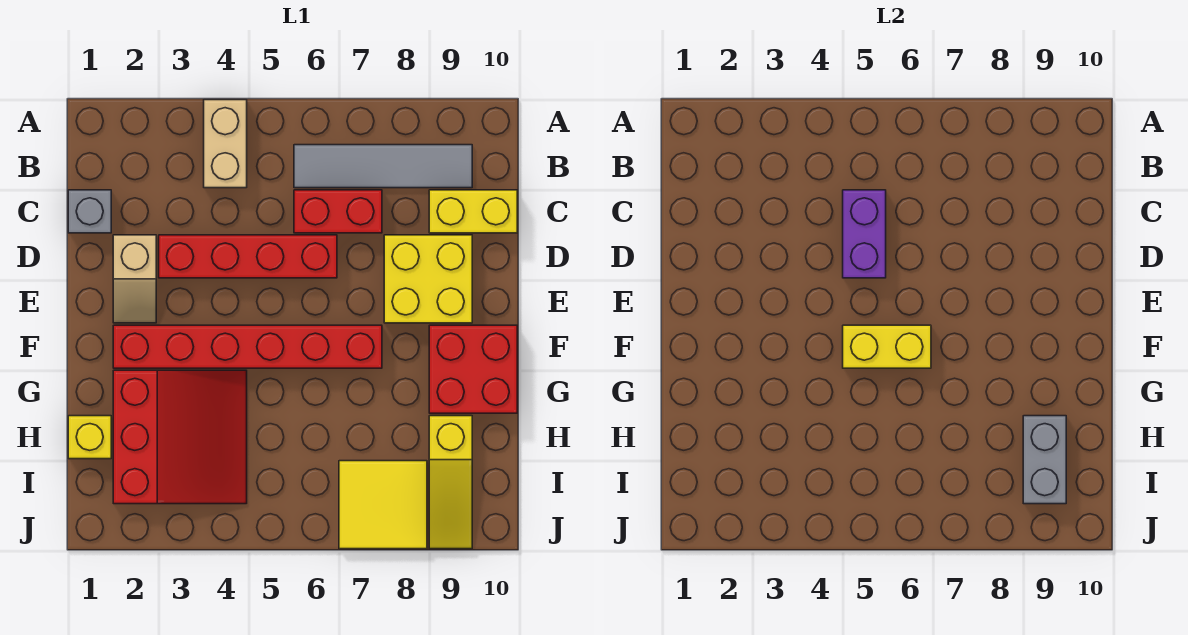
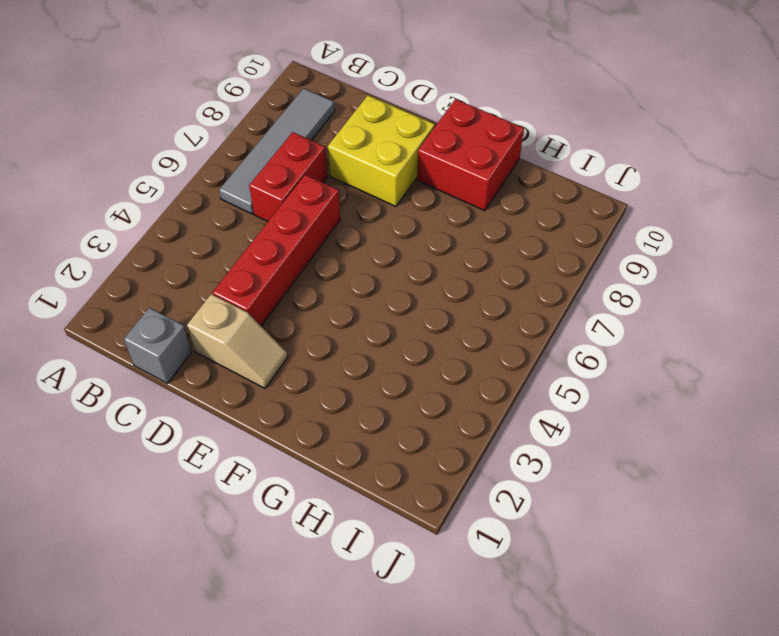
none -> tan 1x2 brick [204,100,247,188]
none -> yellow 1x2 brick [429,190,517,233]
none -> red 1x6 brick [113,325,382,368]

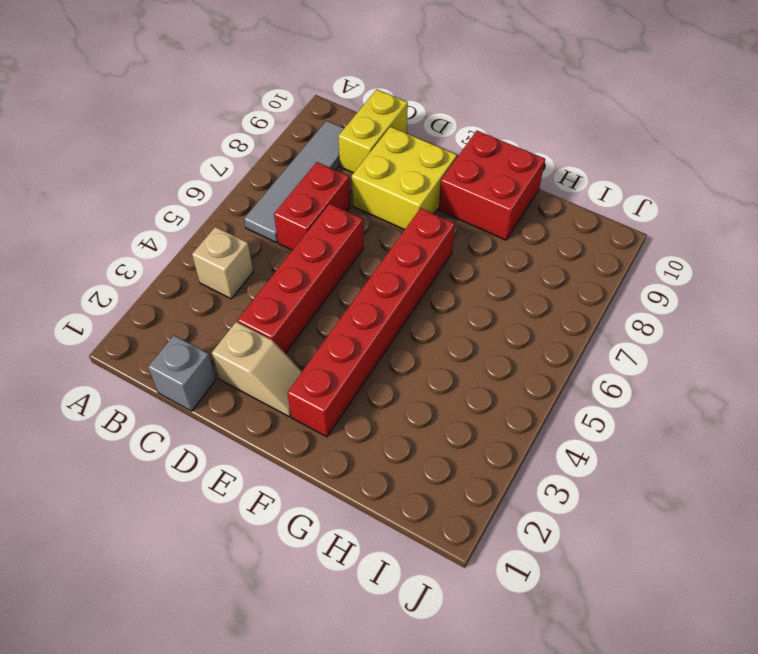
tan 1x1 brick [192,227,253,299] -> tan 1x2 brick [204,100,247,188]
none -> red 3x3 slope [113,370,247,504]
none -> yellow 1x1 brick [68,416,111,459]
none -> yellow 1x3 slope [429,416,472,549]

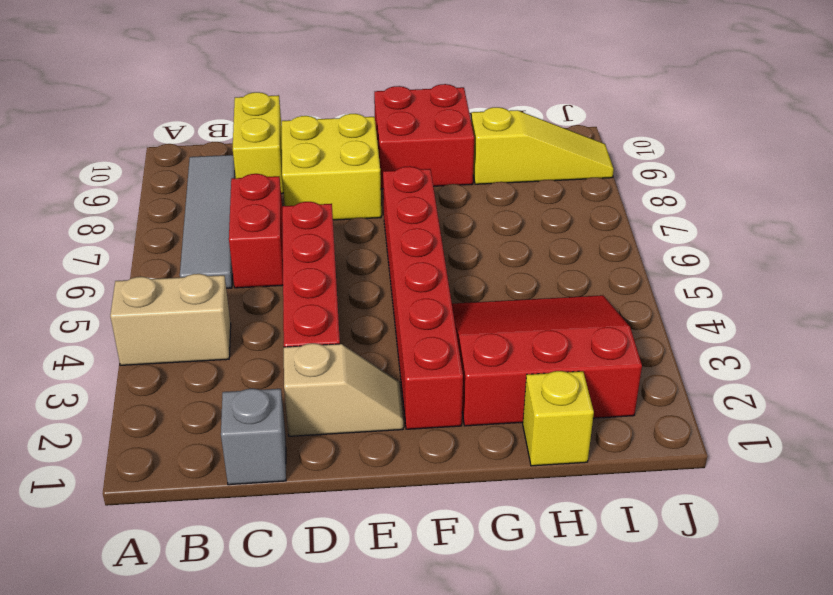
none -> yellow 2x2 tile [339,461,427,549]
none -> purple 1x2 brick [843,190,886,278]
none -> yellow 1x2 brick [843,325,931,368]

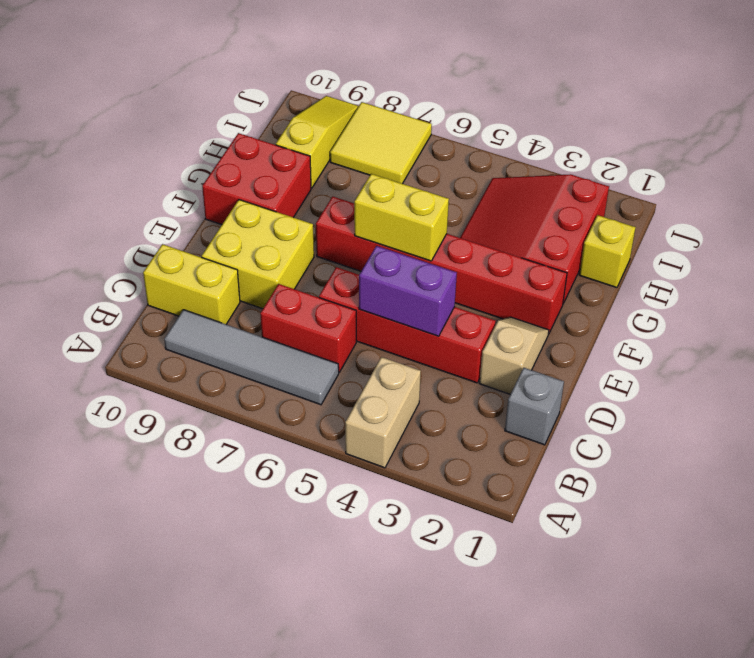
purple 1x2 brick [359,246,457,336] -> purple 1x2 brick turned to [843,190,886,278]
none -> grey 1x2 brick [1023,416,1066,504]

